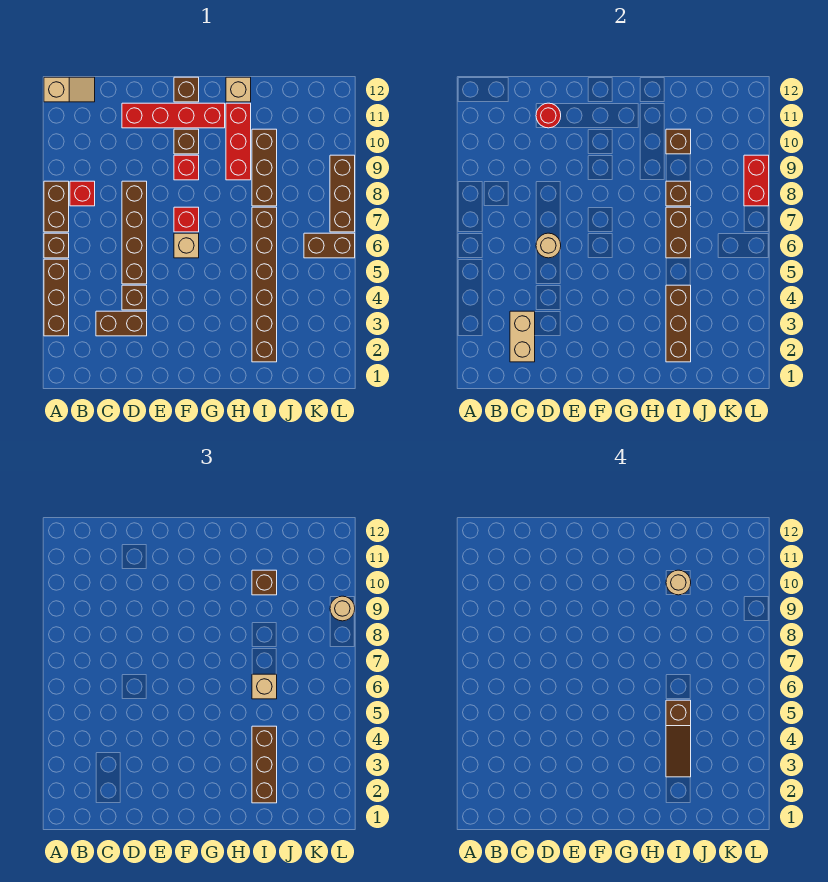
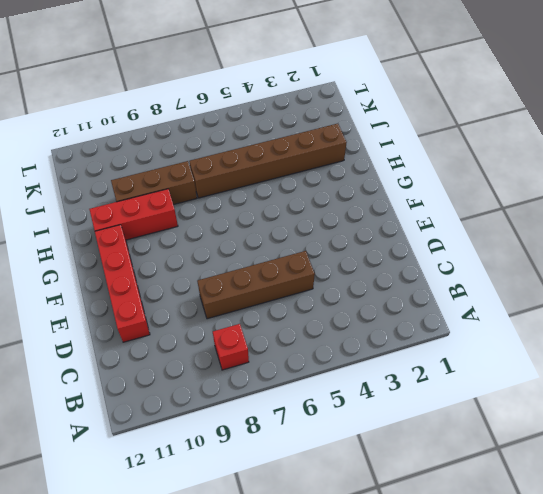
none -> brown 1x3 brick [44,259,69,336]
none -> brown 1x1 brick [44,233,69,258]
none -> brown 1x2 brick [44,181,69,232]
none -> tan 1x2 slope [44,77,95,102]

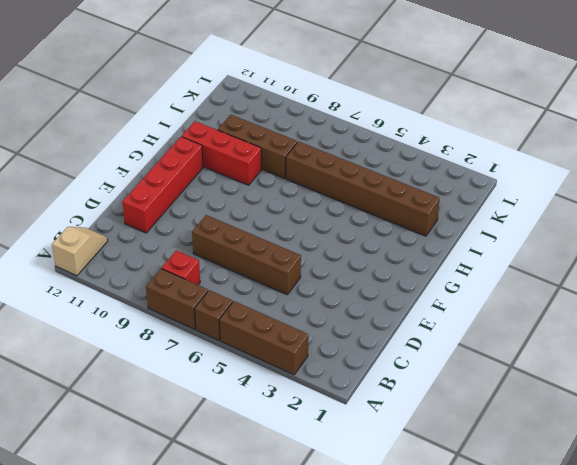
none -> brown 1x2 brick [96,311,147,336]
none -> brown 1x1 brick [122,285,147,310]
none -> tan 1x1 brick [174,233,199,258]
none -> red 1x1 brick [174,207,199,232]

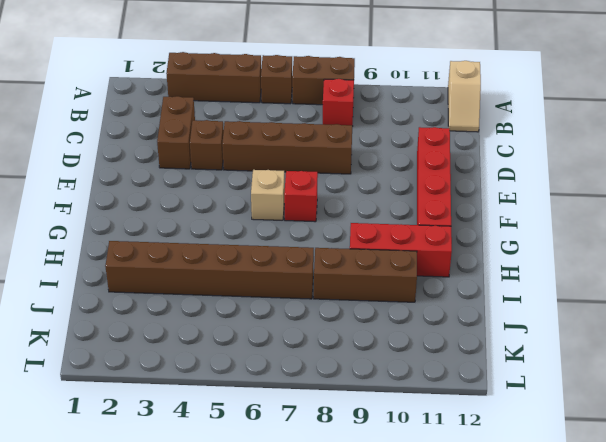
none -> red 1x1 brick [174,155,199,180]
none -> brown 1x1 brick [174,129,199,154]
none -> brown 1x1 brick [174,77,199,102]
none -> tan 1x1 brick [226,77,251,102]

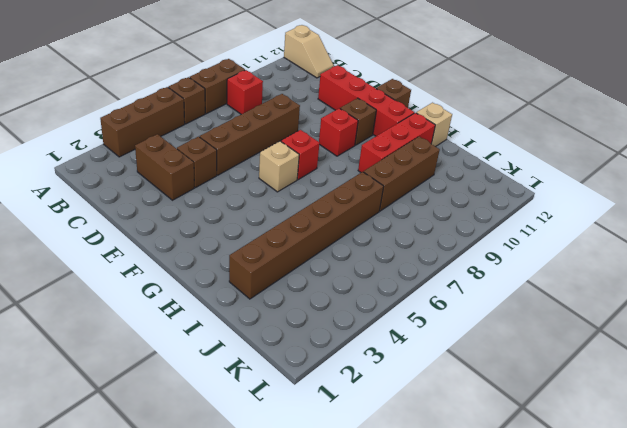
none -> brown 1x2 brick [304,233,355,258]
none -> brown 1x3 brick [330,155,355,232]
none -> tan 1x2 brick [510,311,535,362]
none -> tan 1x1 round brick [536,233,561,258]

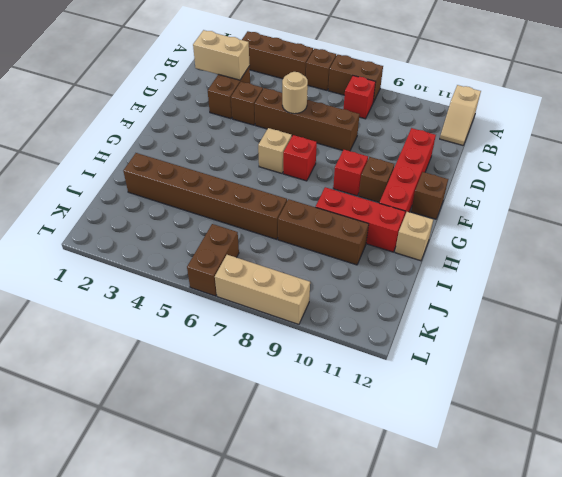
tan 1x3 brick [215,255,310,324] -> brown 1x3 brick [330,155,355,232]
none -> red 1x1 round brick [536,103,561,128]
none -> brown 1x3 brick [666,285,691,362]
none -> brown 1x2 brick [666,207,691,258]
none -> brown 1x1 brick [666,181,691,206]

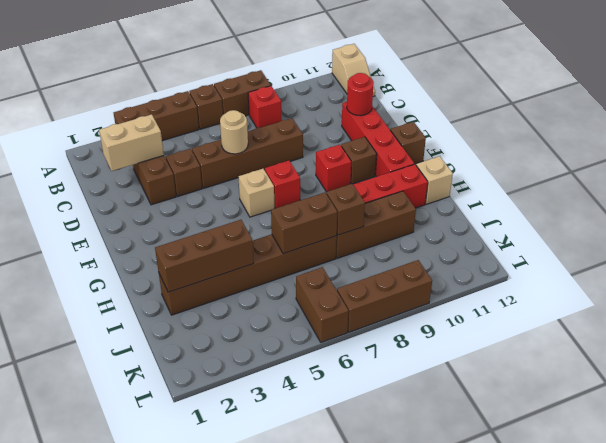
none -> brown 1x1 brick [666,129,691,154]
none -> red 1x2 brick [744,155,769,206]
none -> brown 1x3 brick [252,726,277,803]
none -> tan 1x1 brick [252,674,277,699]

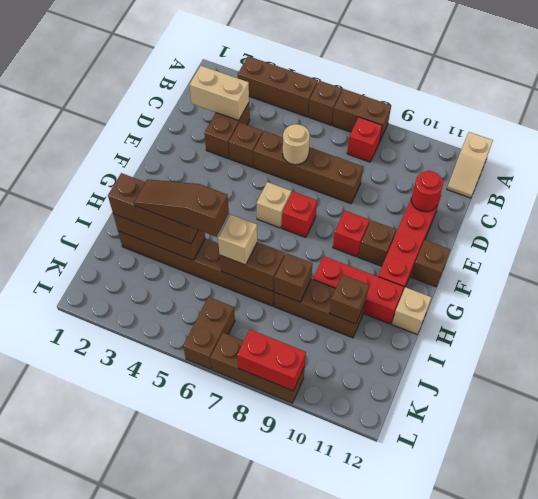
none -> brown 1x1 brick [252,570,277,595]
none -> tan 1x1 round brick [330,596,355,621]
none -> tan 1x1 round brick [666,570,691,595]

